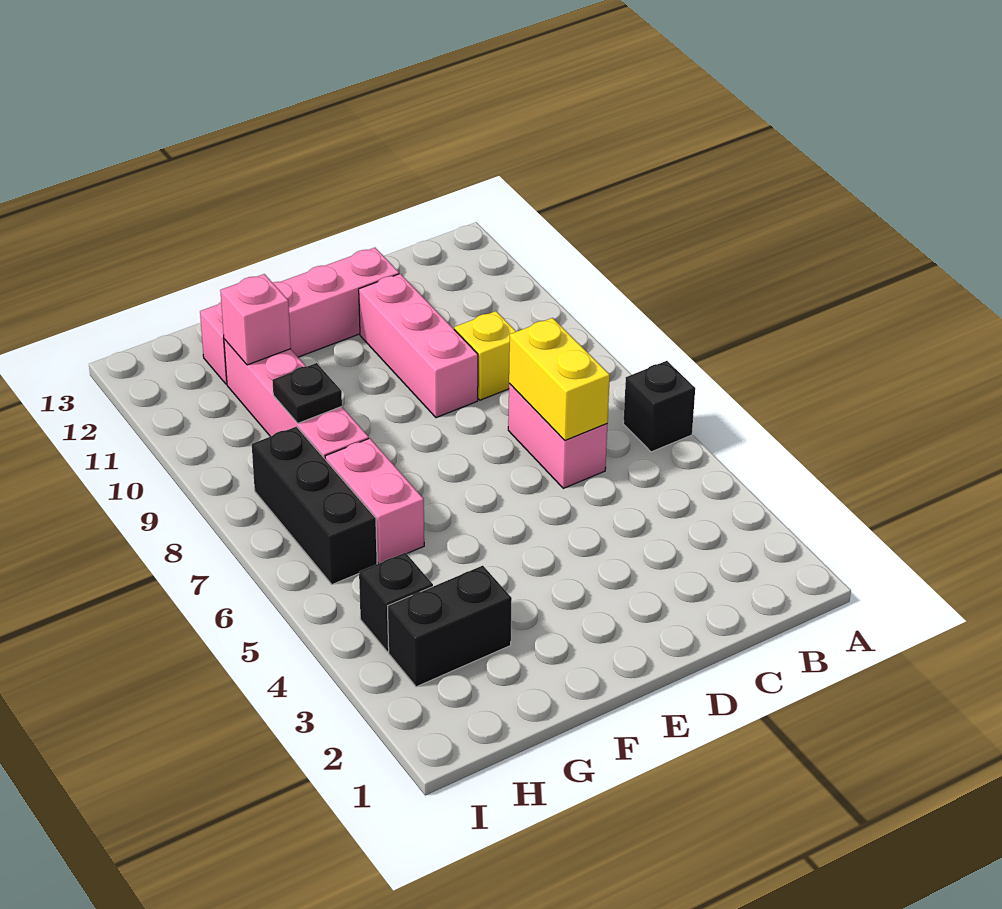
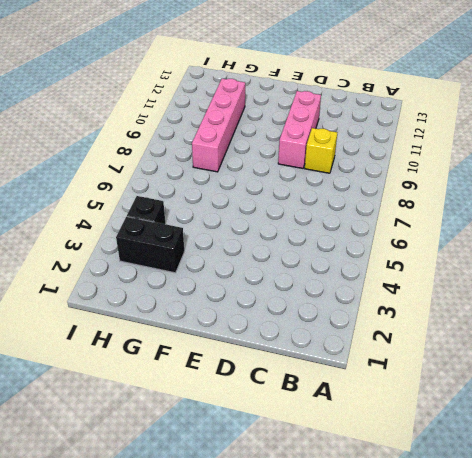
none -> black 1x1 brick [623,361,695,452]
none -> pink 1x2 brick [508,383,608,488]
none -> pink 1x4 brick [200,248,399,384]

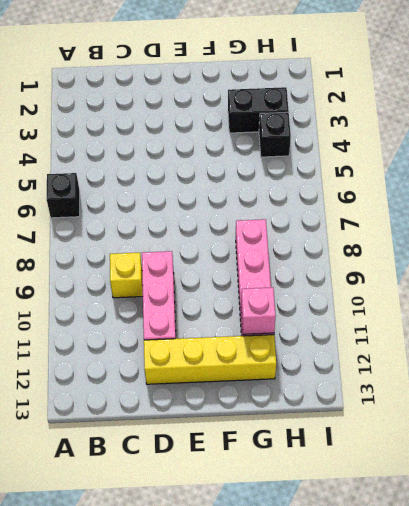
yellow 1x4 brick [144,335,276,384] -> pink 1x4 brick [200,248,399,384]
none -> pink 1x2 brick [508,383,608,488]
none -> pink 1x2 brick [325,438,424,564]
none -> black 1x3 brick [252,427,377,585]

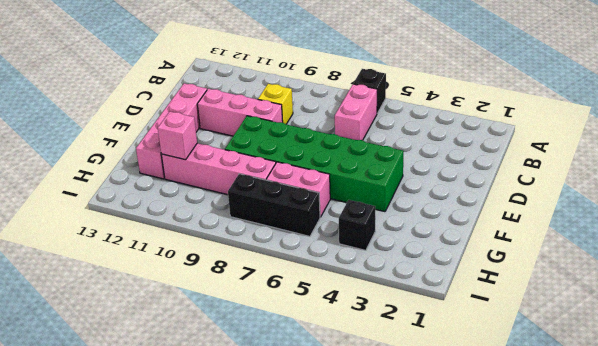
pink 1x2 brick [335,84,377,140] -> pink 1x2 brick turned to [508,383,608,488]
green 2x6 brick [225,116,404,212] -> none
none -> black 1x2 brick [388,566,512,687]
none -> yellow 1x2 brick [509,318,610,440]
none -> black 1x1 plate [272,363,342,423]

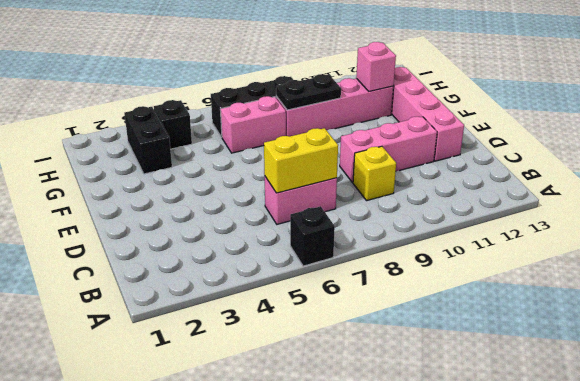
black 1x2 plate [276,74,341,110] -> black 1x1 plate [272,363,342,423]

